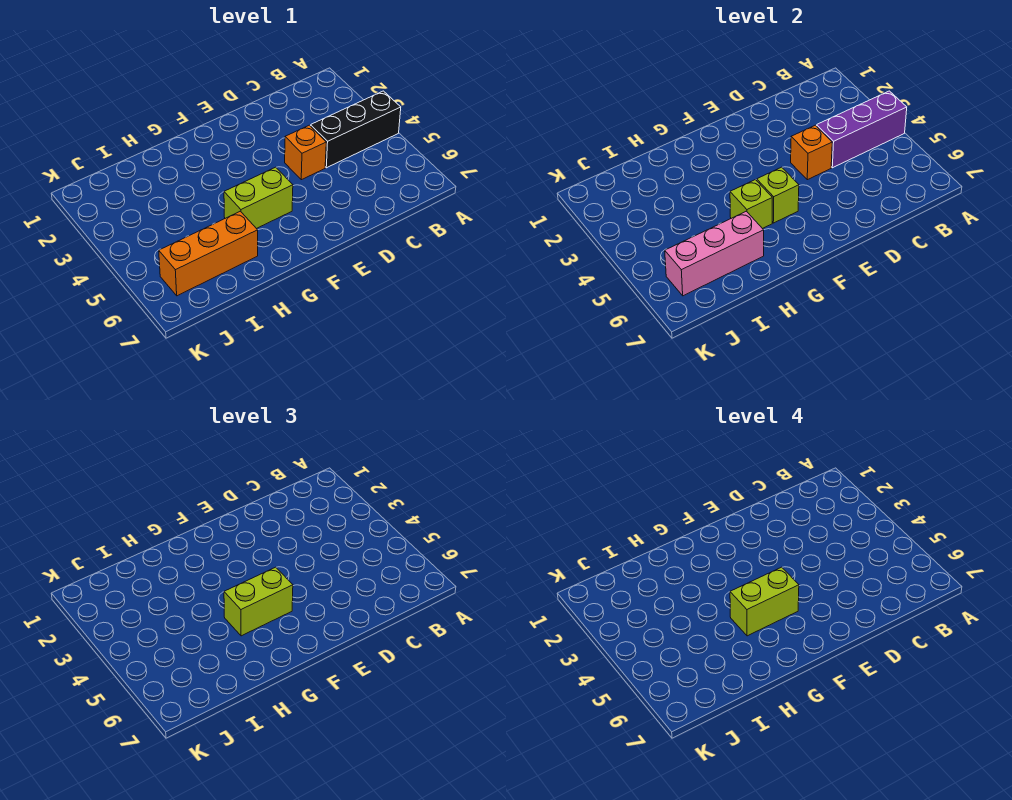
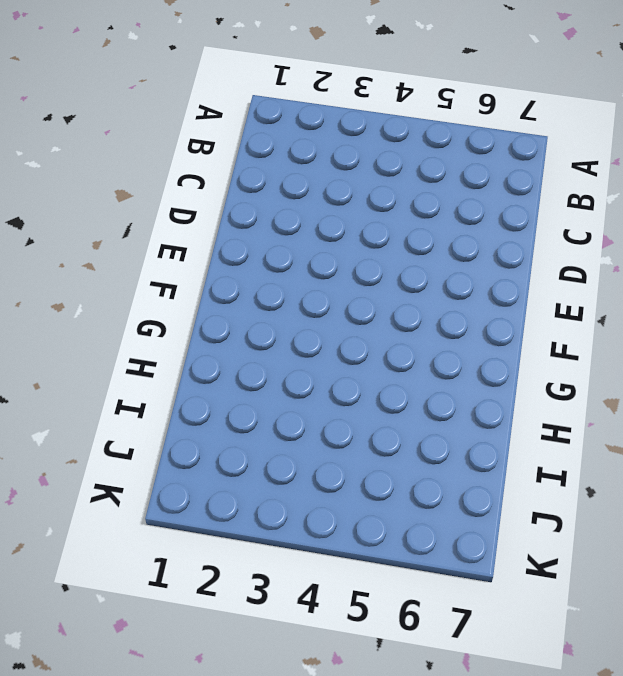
none -> black 1x3 brick [311,91,401,168]
none -> orange 1x1 brick [285,125,326,180]

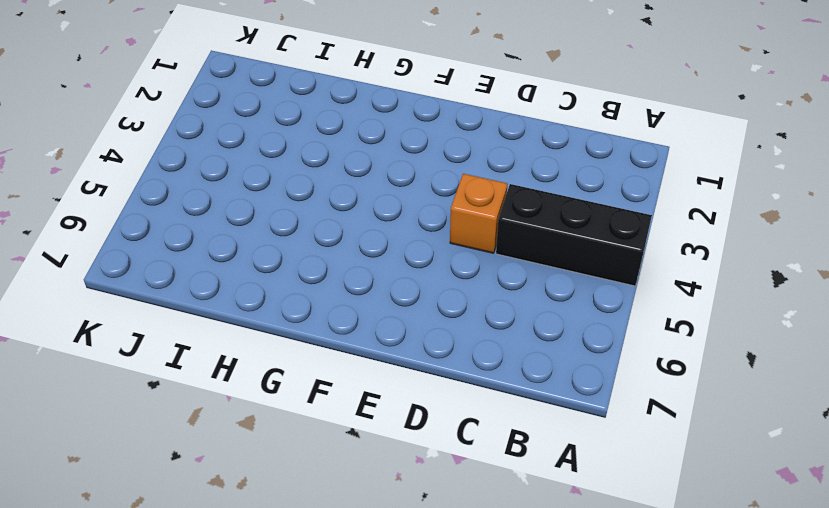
none -> lime 1x2 brick [224,167,293,229]
none -> orange 1x3 brick [159,211,258,296]

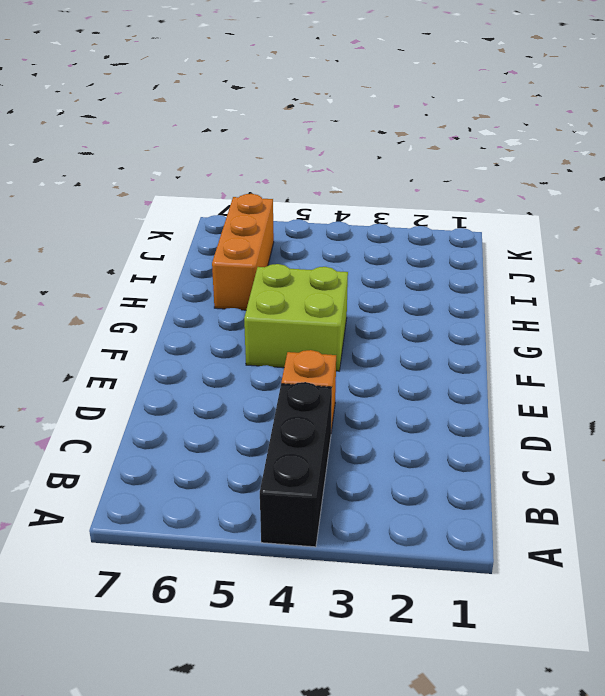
lime 2x2 brick [244,264,348,371] -> lime 1x2 brick [224,167,293,229]
none -> purple 1x3 brick [817,91,907,168]
none -> orange 1x1 brick [791,125,832,180]

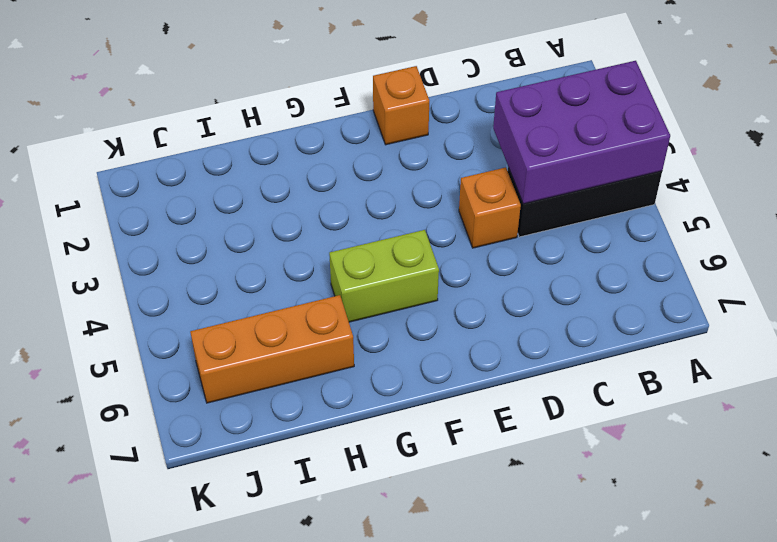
purple 2x3 brick [493,61,670,204] -> purple 1x3 brick [817,91,907,168]
orange 1x1 brick [373,66,429,145] -> orange 1x1 brick moved to [791,125,832,180]
none -> lime 1x1 brick [757,167,799,223]
none -> lime 1x1 brick [730,180,772,229]

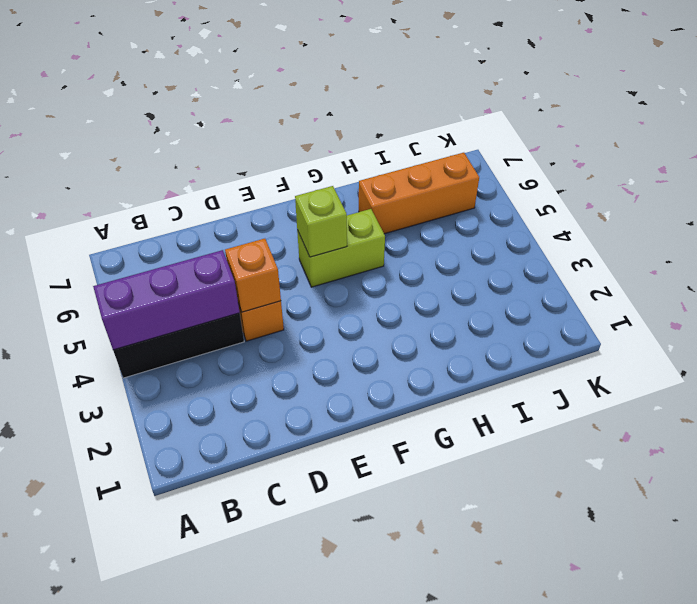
none -> lime 1x1 brick [730,180,772,229]
none -> pink 1x3 brick [665,211,764,296]

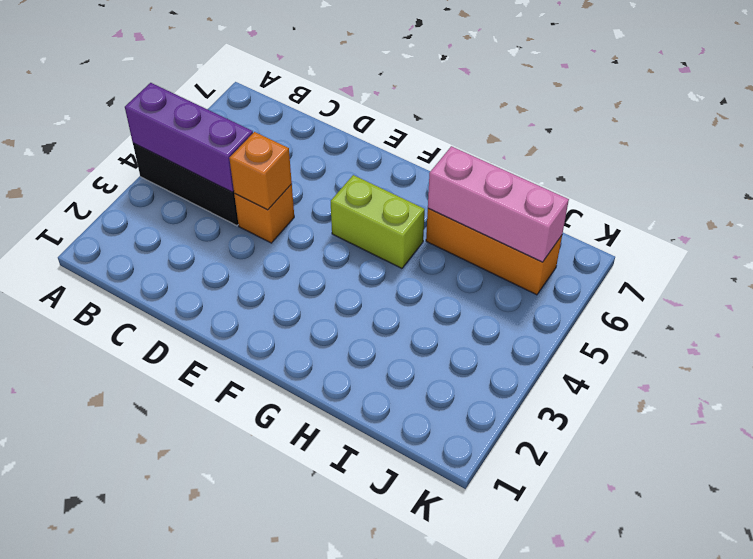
none -> lime 1x1 brick [757,167,799,223]
none -> lime 1x1 brick [730,180,772,229]

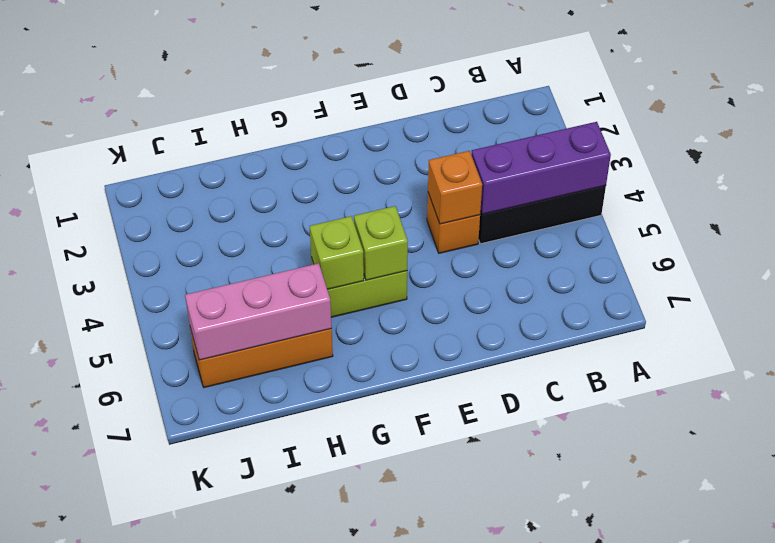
none -> lime 1x2 brick [224,567,293,636]
none -> lime 1x2 brick [730,567,799,636]

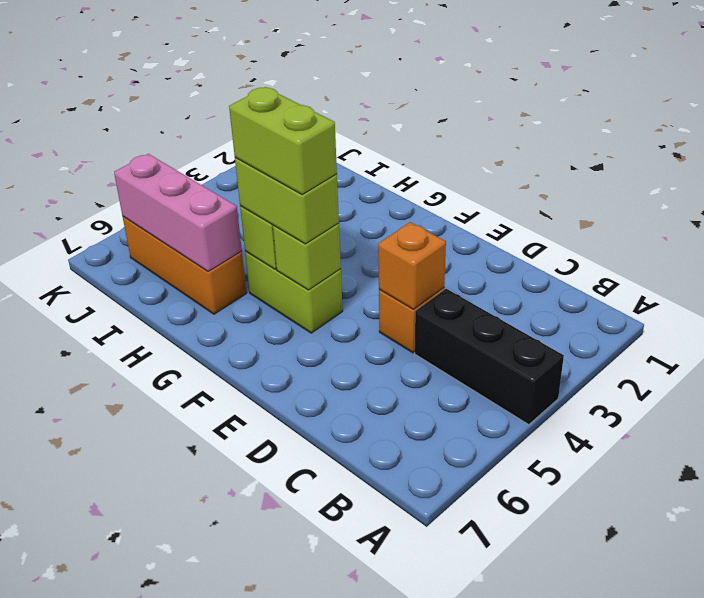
none -> purple 1x3 brick [817,91,907,168]

